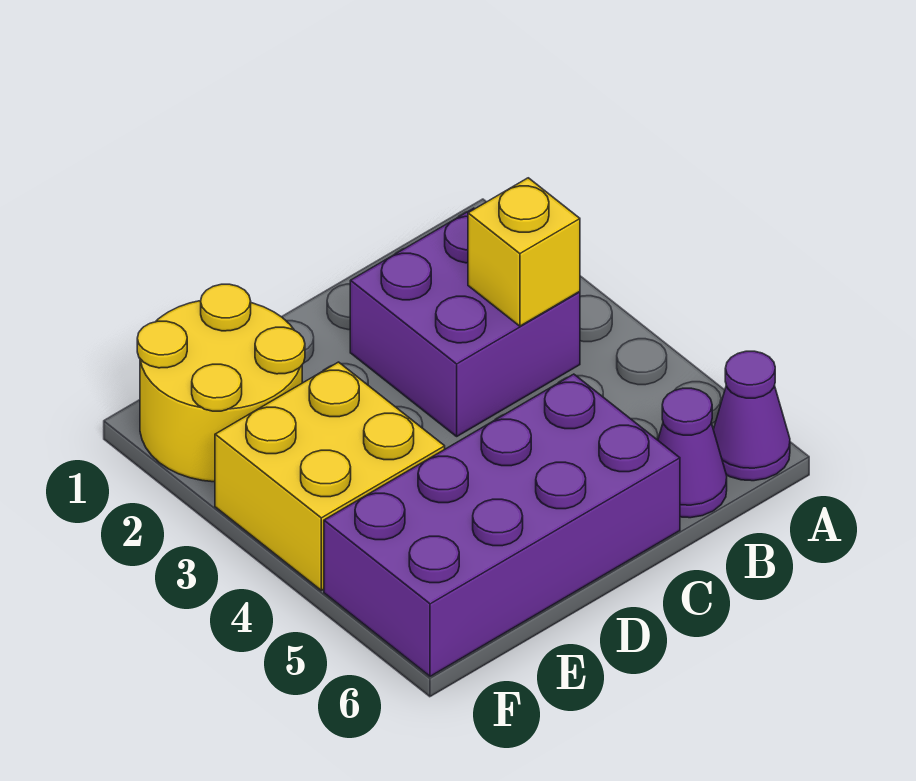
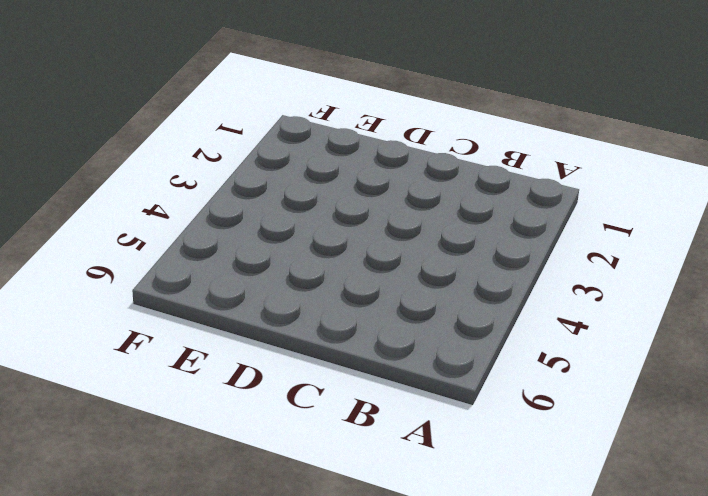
none -> purple 1x1 cone [713,351,790,481]
none -> purple 2x2 brick [350,208,580,436]

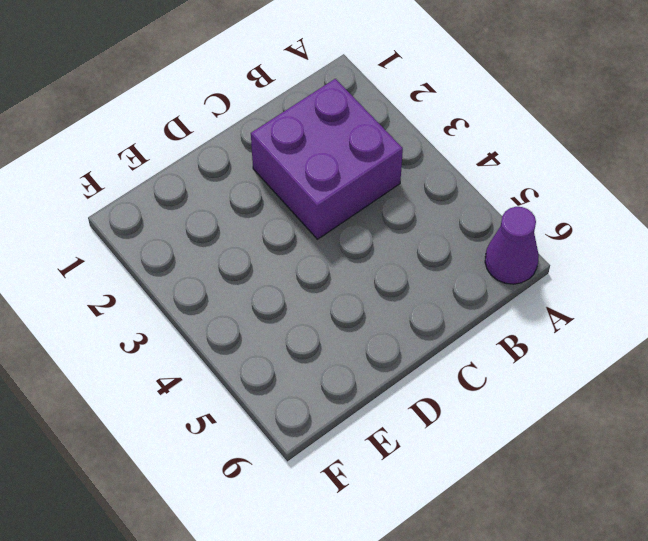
none -> purple 1x1 cone [658,388,727,518]
none -> purple 2x4 brick [324,374,680,676]

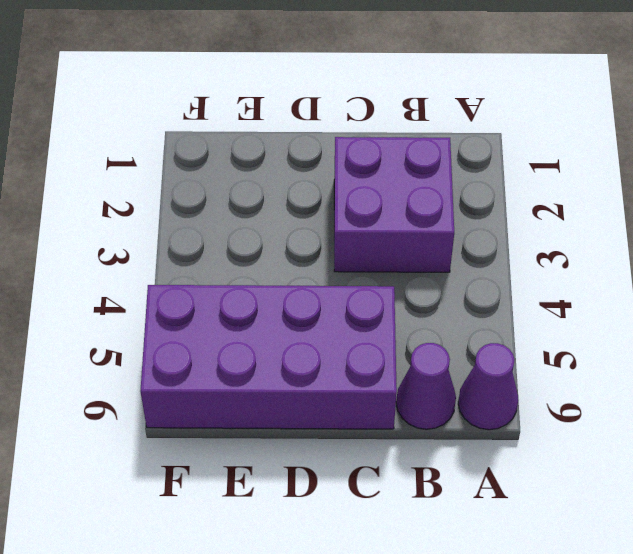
none -> yellow 2x2 round brick [137,284,305,482]
none -> yellow 2x2 brick [215,362,445,590]

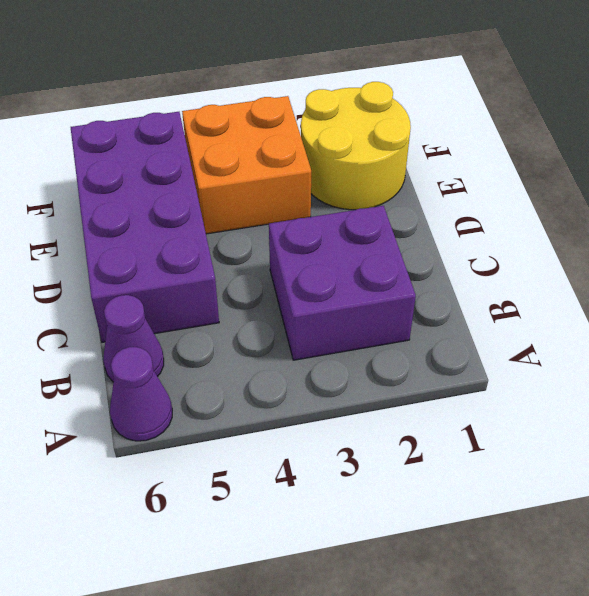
orange 2x2 brick [182,96,311,234] -> yellow 2x2 brick [215,362,445,590]
none -> yellow 1x1 brick [468,178,580,326]

